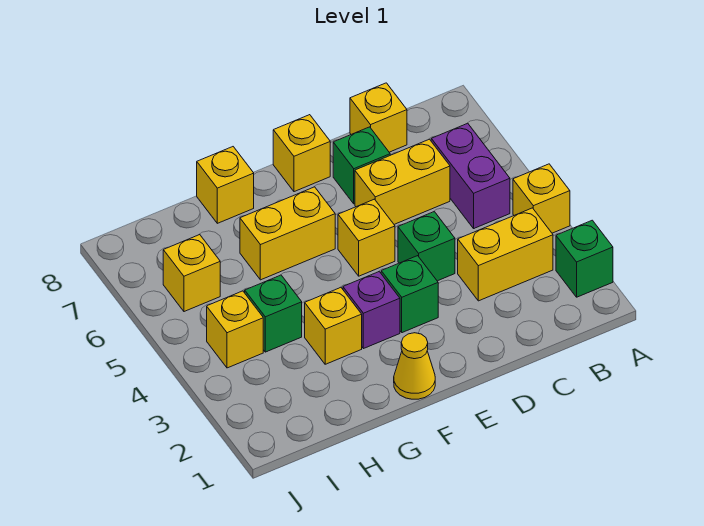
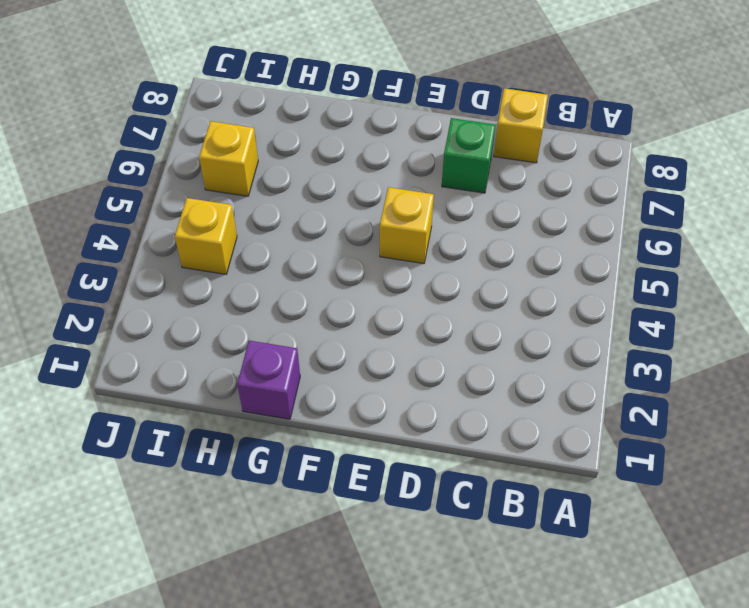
purple 1x1 brick [237,341,300,419] -> purple 1x1 brick moved to [343,272,400,349]
none -> green 1x1 brick [556,220,613,297]
none -> yellow 1x1 brick [513,164,570,233]
none -> yellow 1x2 brick [458,208,553,301]

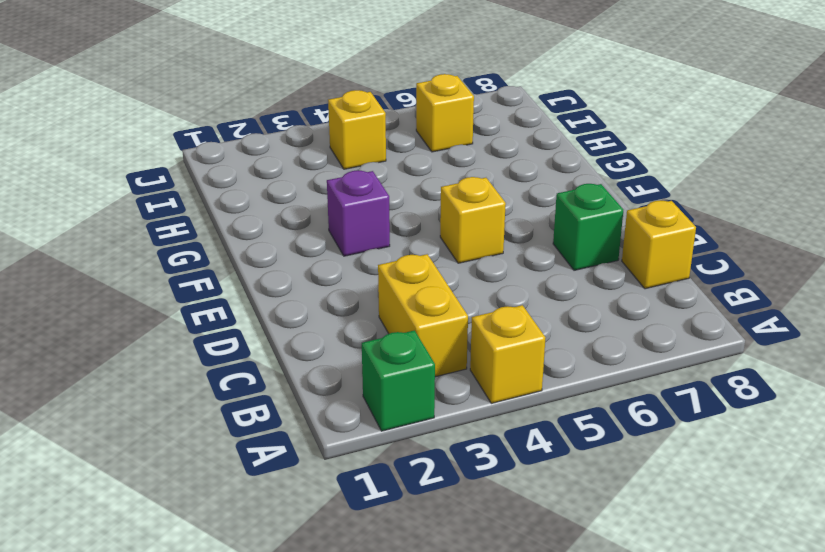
none -> purple 1x2 brick [431,123,510,228]
none -> yellow 1x2 brick [355,139,450,224]
none -> green 1x1 brick [398,212,455,281]

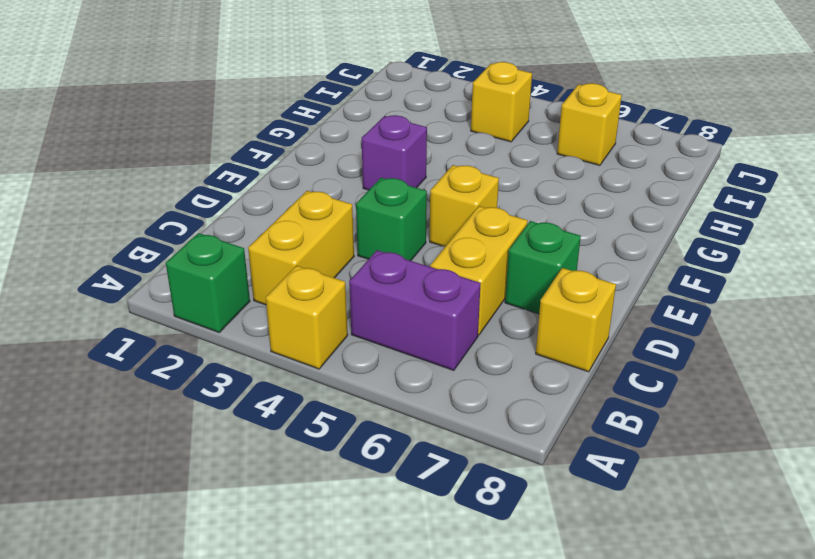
none -> green 1x1 brick [381,256,438,333]
none -> yellow 1x1 brick [273,115,330,192]
none -> yellow 1x1 cone [394,333,435,399]

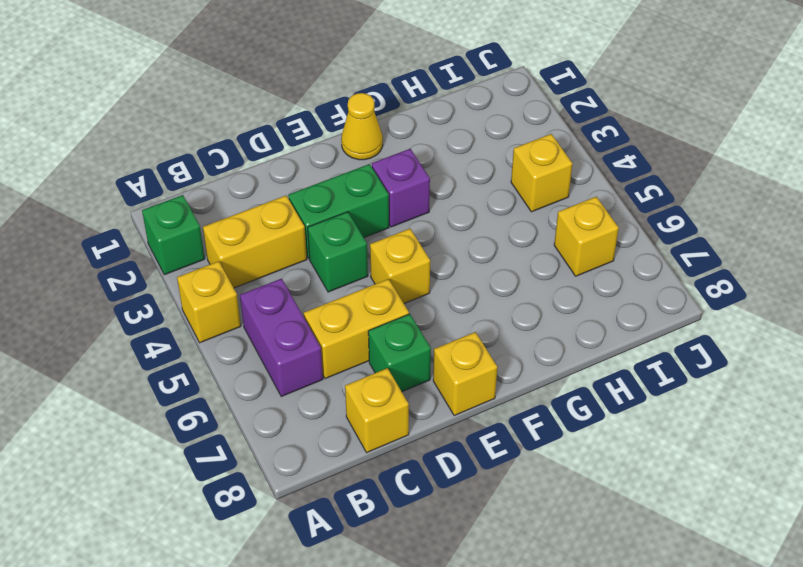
green 1x2 brick [288,164,389,259] -> green 1x1 brick [381,256,438,333]
none -> yellow 1x2 brick [240,187,335,280]
none -> yellow 1x1 brick [305,287,362,364]
none -> yellow 1x1 brick [197,147,254,223]

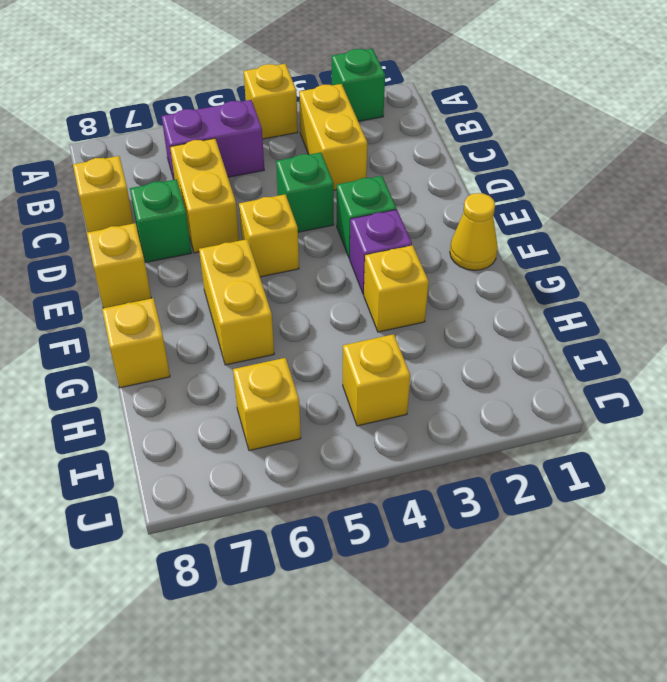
none -> green 1x1 brick [245,275,302,352]

